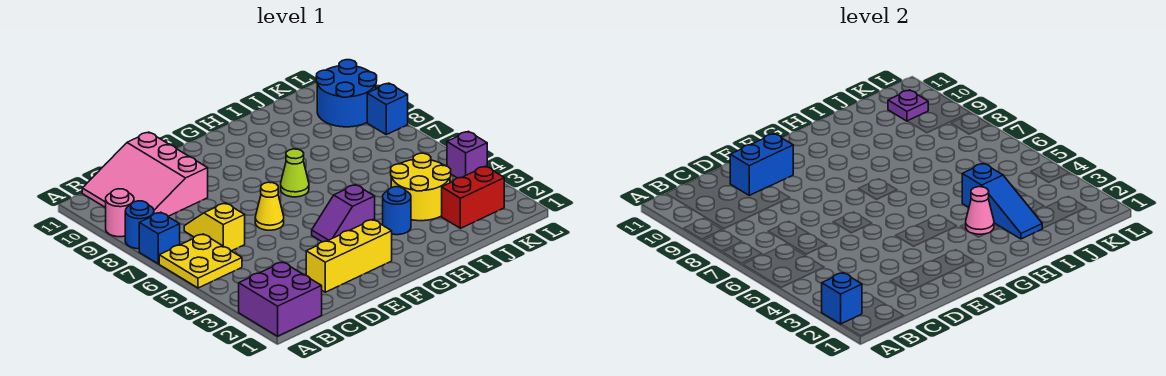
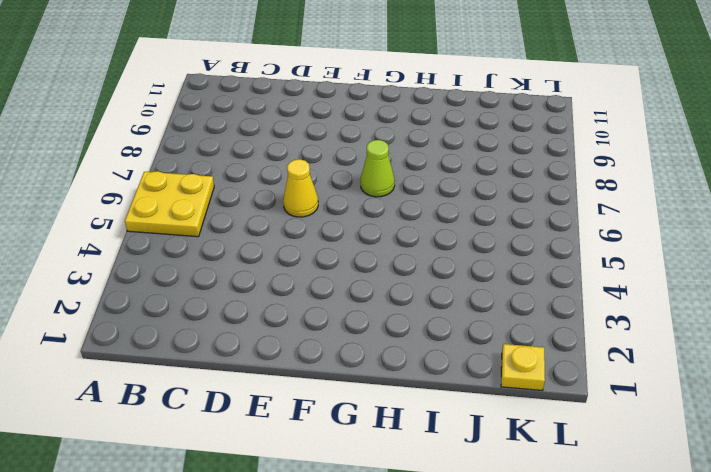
yellow 1x1 plate [501,344,545,391] -> none
none -> purple 2x2 brick [239,262,322,336]
none -> blue 1x1 brick [139,212,180,264]
none -> blue 1x1 round brick [125,201,154,249]

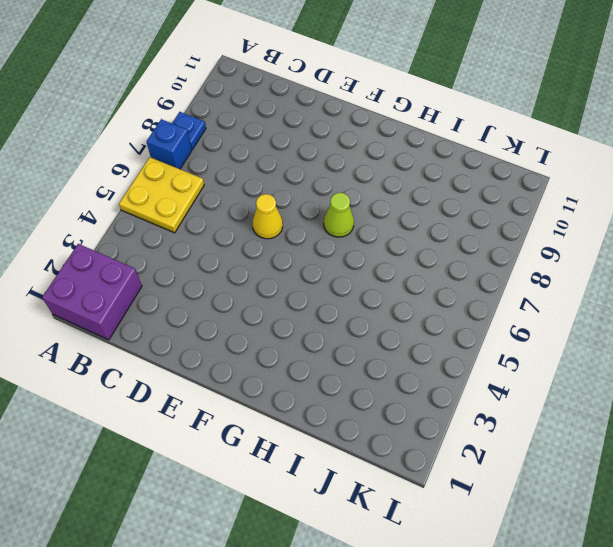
blue 1x1 plate [172,112,206,150] -> blue 1x1 round brick [125,201,154,249]
none -> pink 1x1 round brick [106,189,134,237]
none -> pink 3x3 slope [82,132,208,216]
none -> yellow 1x2 slope [184,203,245,251]

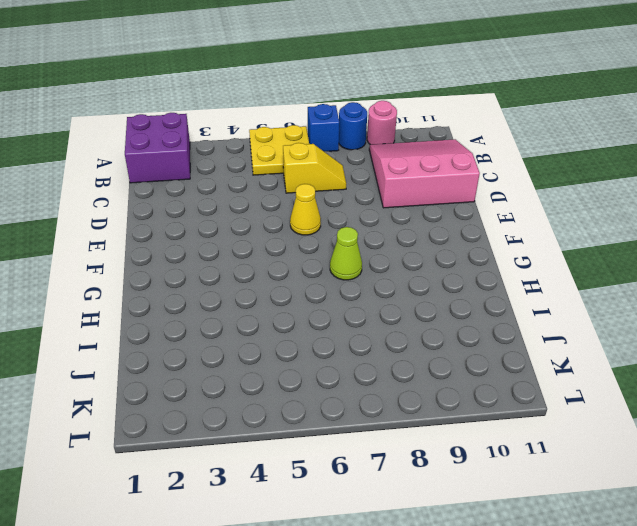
none -> yellow 1x3 brick [306,220,392,292]
none -> purple 1x2 slope [312,185,375,242]
none -> blue 1x1 round brick [383,187,411,235]

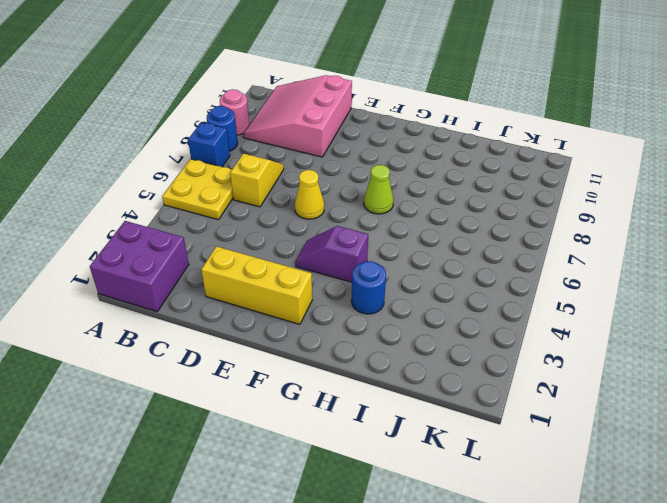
none -> yellow 2x2 round brick [391,153,451,221]
none -> red 1x2 brick [442,166,504,228]
none -> blue 2x2 round brick [316,60,377,127]

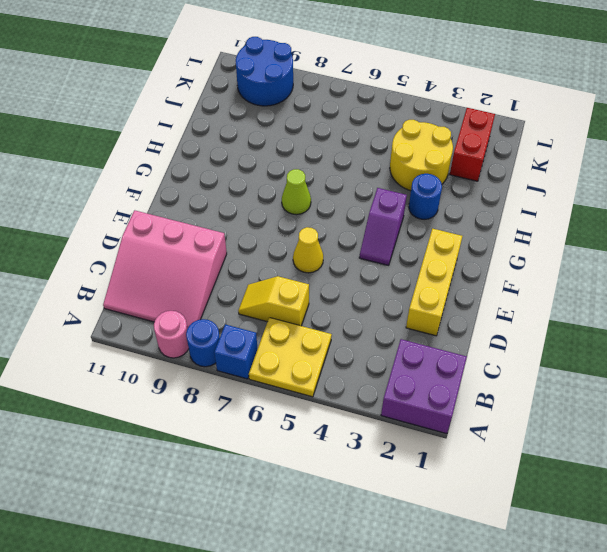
none -> purple 1x1 brick [447,131,487,178]
none -> blue 1x1 brick [367,83,408,135]
none -> blue 1x1 brick [822,273,862,324]

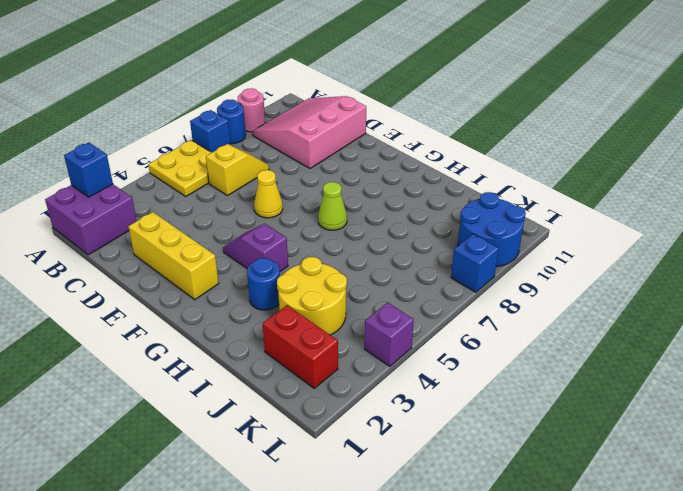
none -> blue 1x2 brick [730,134,793,195]
none -> pink 1x1 cone [966,187,994,234]
none -> blue 1x3 slope [962,163,1042,239]

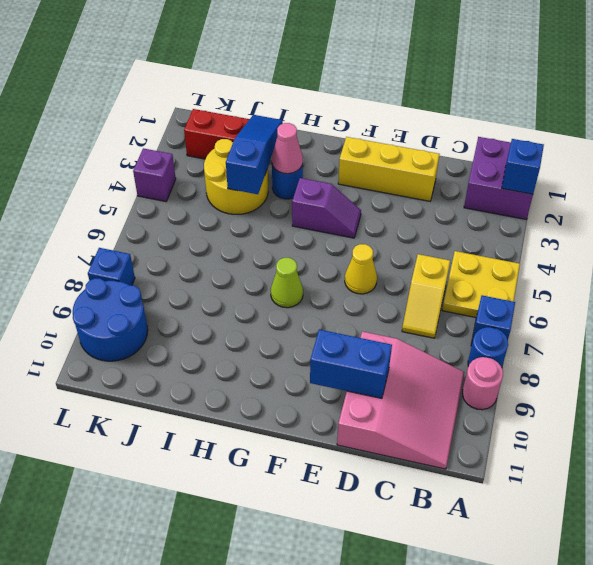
none -> purple 1x1 plate [888,90,928,121]

